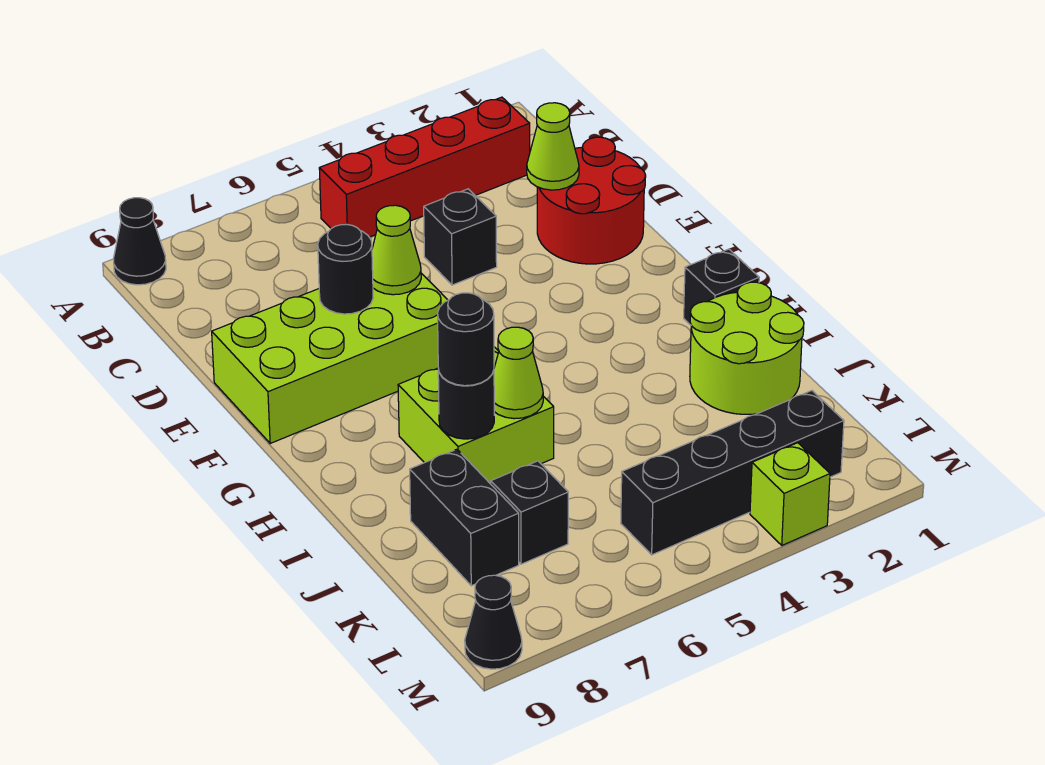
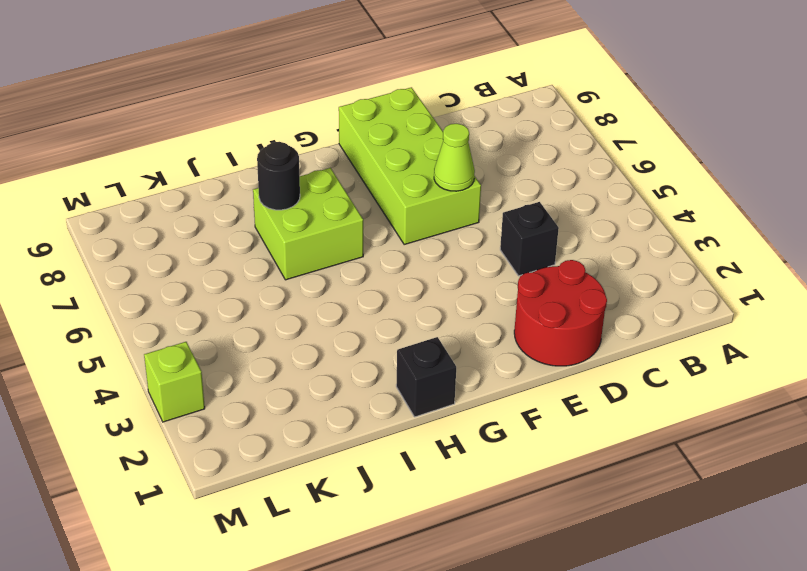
none -> black 1x1 cone [113,198,166,285]
none -> red 1x4 brick [319,97,530,237]
none -> lime 2x2 round brick [690,282,804,414]

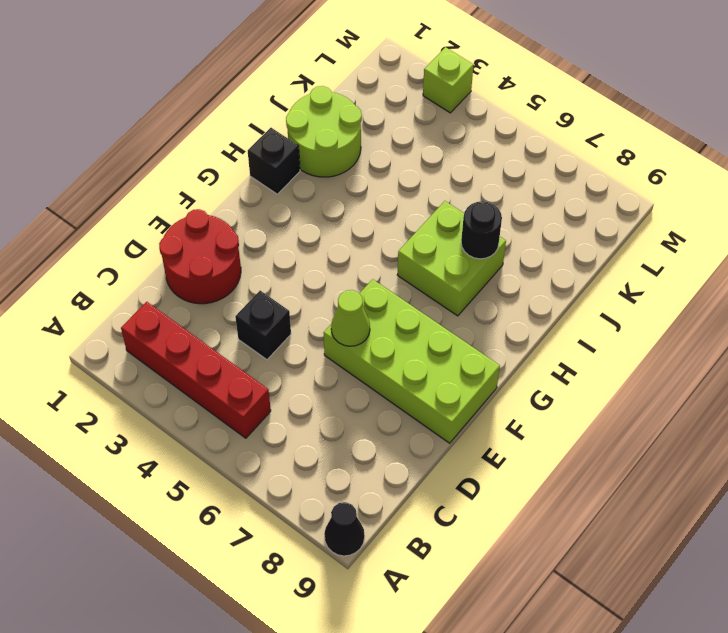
none -> black 1x2 brick [410,449,519,586]
none -> black 1x1 brick [491,461,568,564]
none -> black 1x4 brick [621,391,844,555]

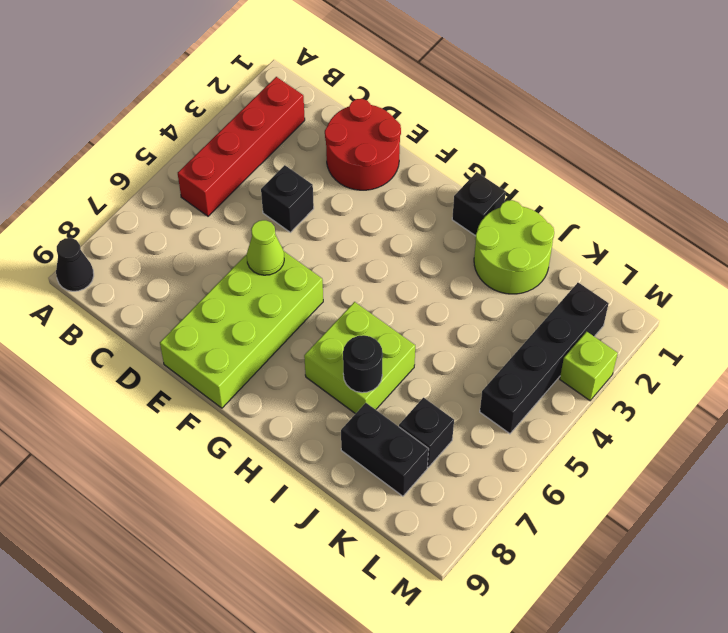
none -> black 1x1 cone [465,575,522,669]
none -> lime 1x1 cone [527,103,579,190]
none -> black 1x1 round brick [318,225,373,314]

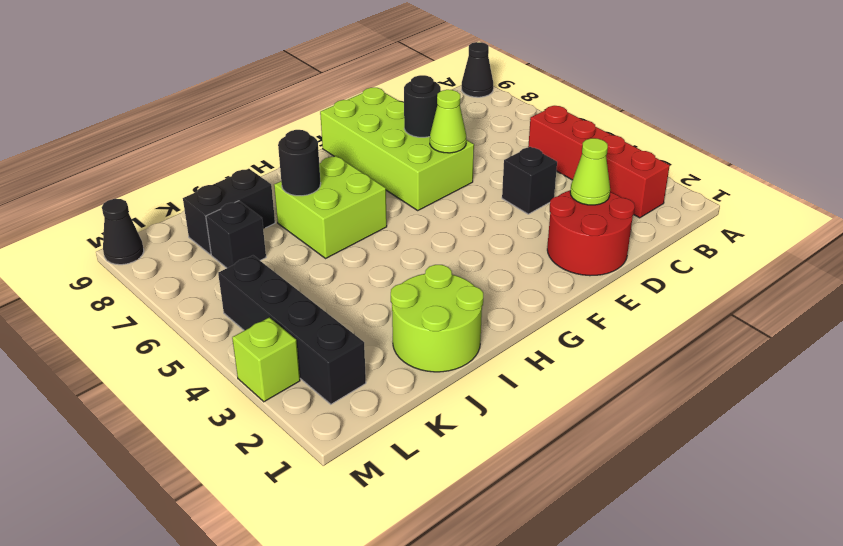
none -> black 1x1 brick [684,249,759,325]
none -> lime 1x1 cone [494,327,543,419]
none -> black 1x1 round brick [438,293,494,386]

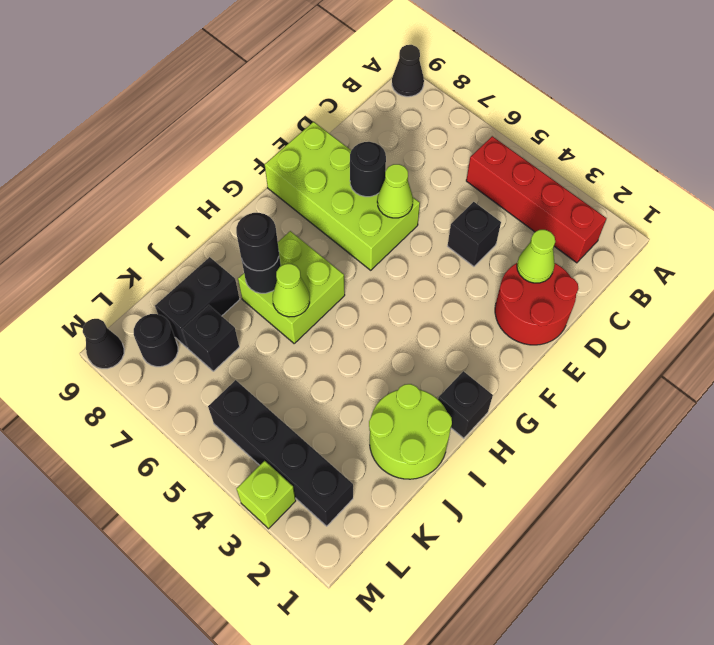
black 1x1 round brick [134,314,178,367] -> none

